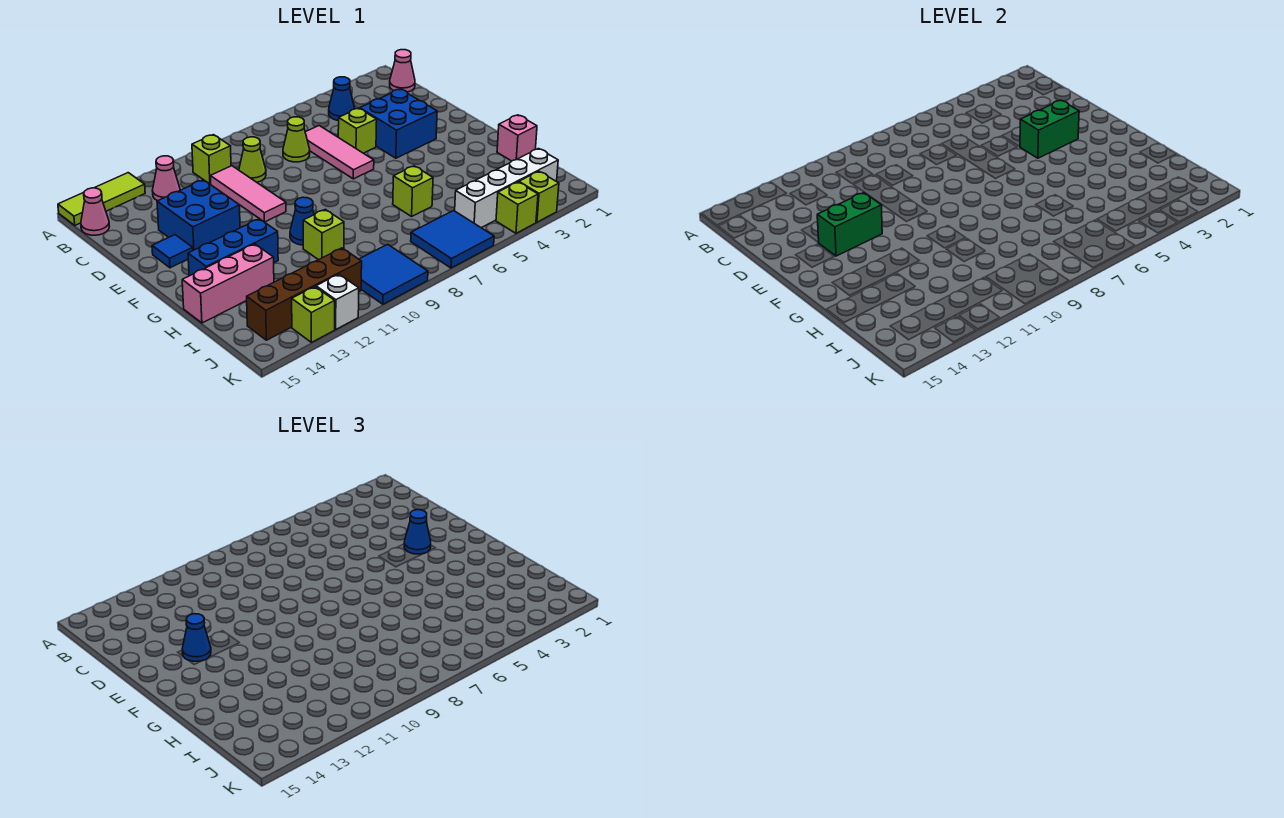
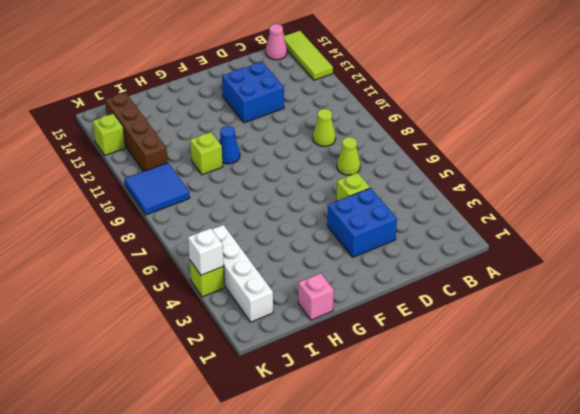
white 1x1 brick [188,228,224,275] -> white 1x1 brick moved to [316,274,359,329]
none -> pink 1x1 cone [390,50,415,92]
none -> blue 1x1 cone [329,77,355,121]
none -> lime 1x1 brick [192,135,231,184]
none -> pink 1x1 cone [152,156,180,201]

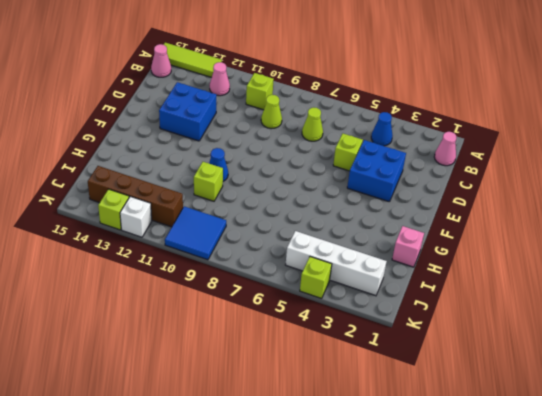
none -> pink 1x3 tile [305,126,374,179]
none -> pink 1x3 tile [210,166,286,222]
none -> blue 1x1 tile [152,235,193,268]
none -> blue 1x3 brick [188,219,278,276]

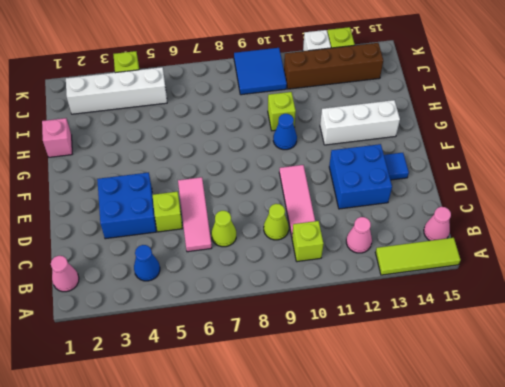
white 1x3 brick [320,100,400,145] -> blue 1x3 brick [188,219,278,276]
none -> lime 1x1 brick [393,166,433,216]
none -> pink 1x3 brick [182,244,274,323]
none -> blue 2x2 tile [411,211,494,268]
none -> lime 1x1 brick [519,171,559,222]

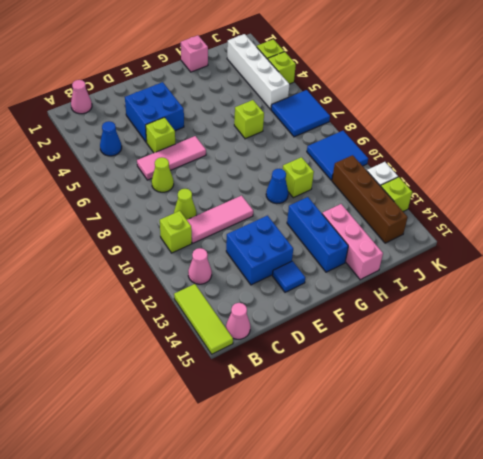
none -> green 1x2 brick [1020,101,1079,158]
none -> green 1x2 brick [817,193,882,256]
none -> blue 1x1 cone [404,510,431,554]
none -> blue 1x1 cone [182,614,211,661]

